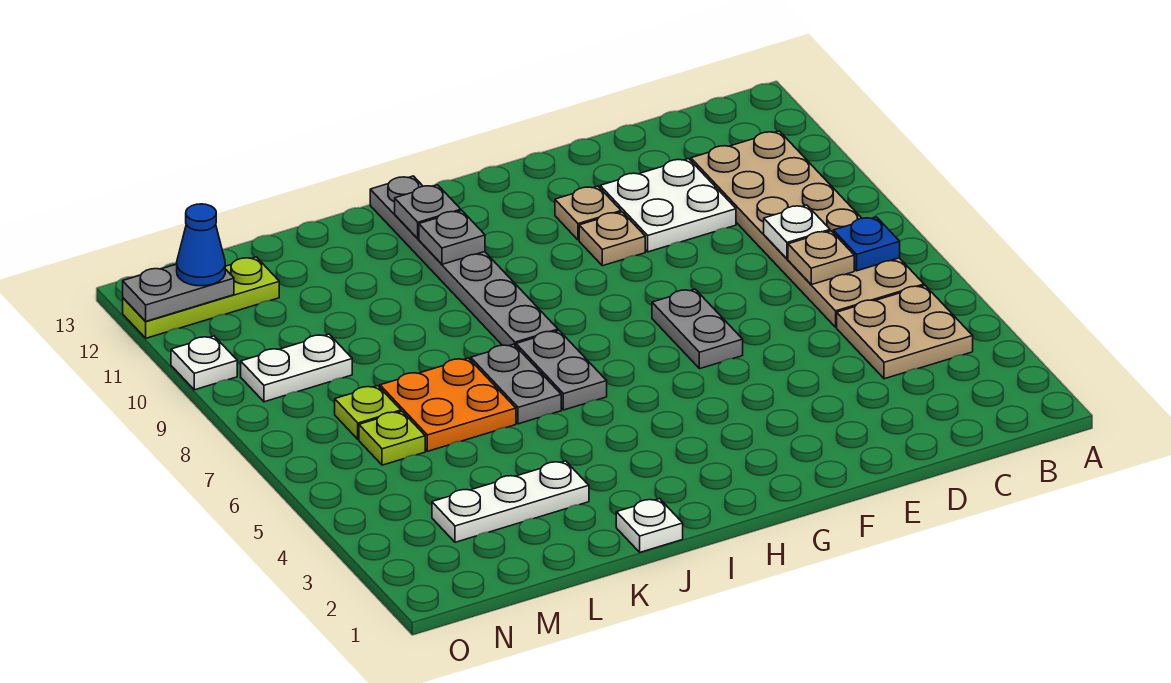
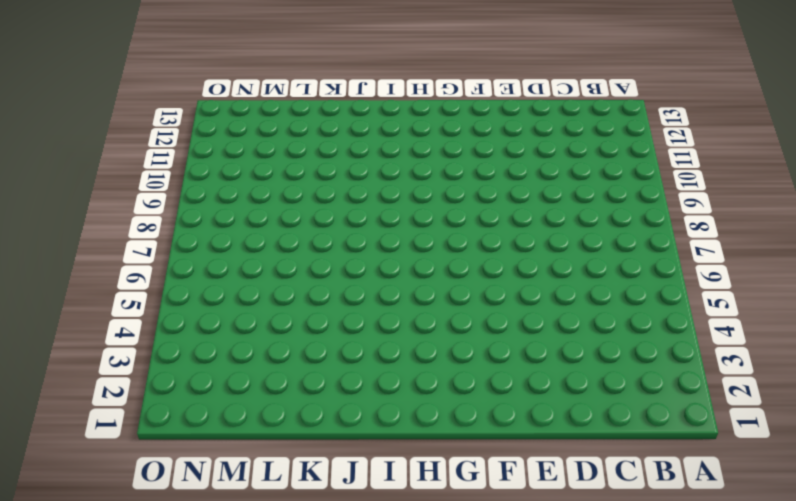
none -> tan 2x2 plate [837,286,973,379]
none -> tan 2x6 plate [691,131,924,327]
none -> white 2x2 plate [600,159,736,252]

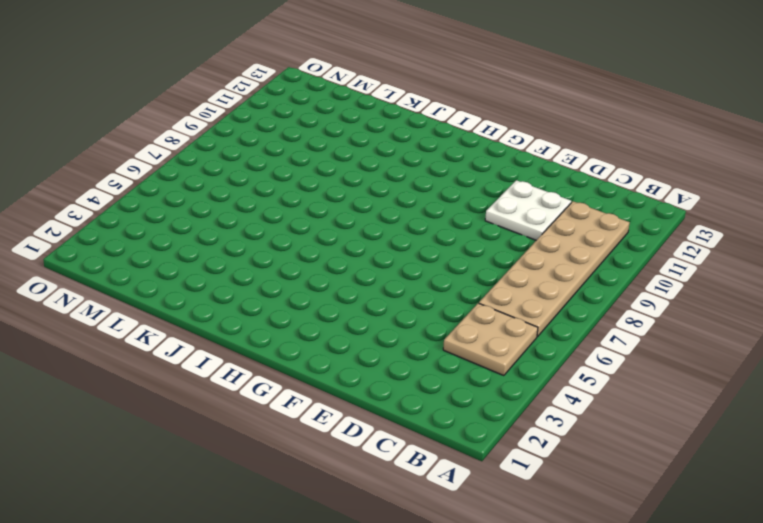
none -> grey 1x2 plate [652,289,743,369]
none -> tan 1x1 plate [579,212,645,266]
none -> tan 1x1 plate [555,186,621,240]

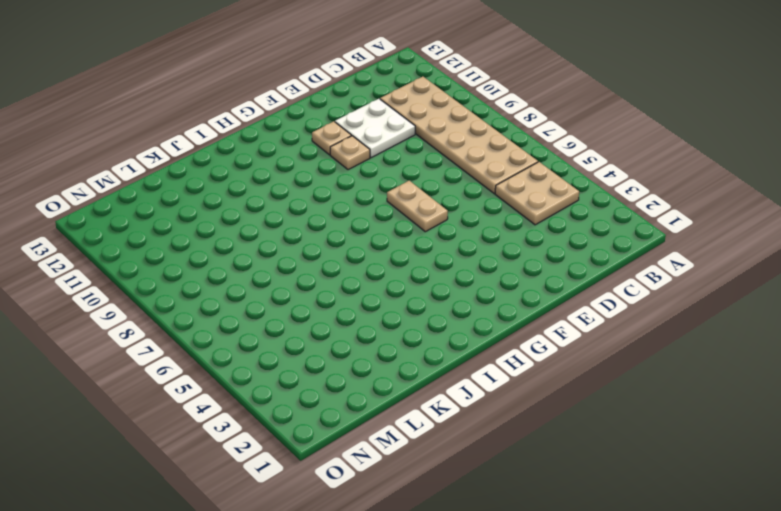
tan 1x2 plate [387,181,448,232] -> grey 1x2 plate [652,289,743,369]
none -> grey 1x2 plate [516,331,607,410]
none -> grey 1x6 plate [370,176,558,346]
none -> white 1x1 plate [616,499,683,552]

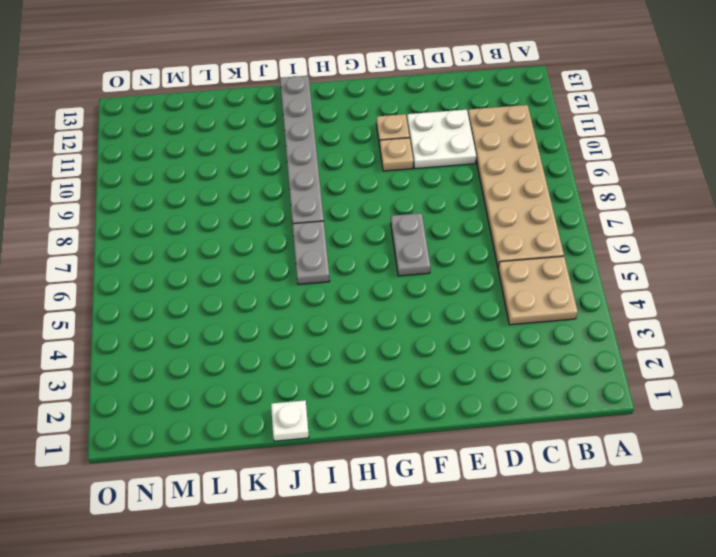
none -> grey 1x2 plate [471,344,561,424]
none -> white 1x3 plate [432,461,589,542]
none -> orange 2x2 plate [380,358,516,451]

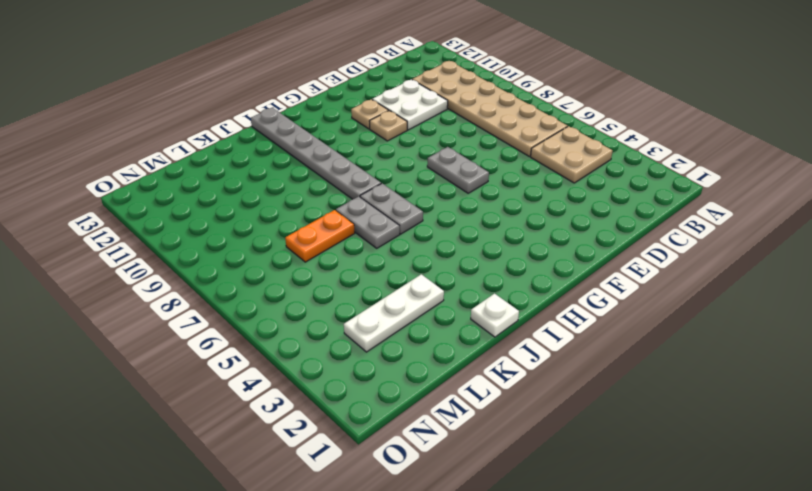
orange 1x2 plate [285,210,355,262] -> orange 2x2 plate [380,358,516,451]
none -> lime 1x1 plate [359,411,425,465]
none -> lime 1x1 plate [335,386,401,439]
none -> white 1x2 plate [241,334,352,402]

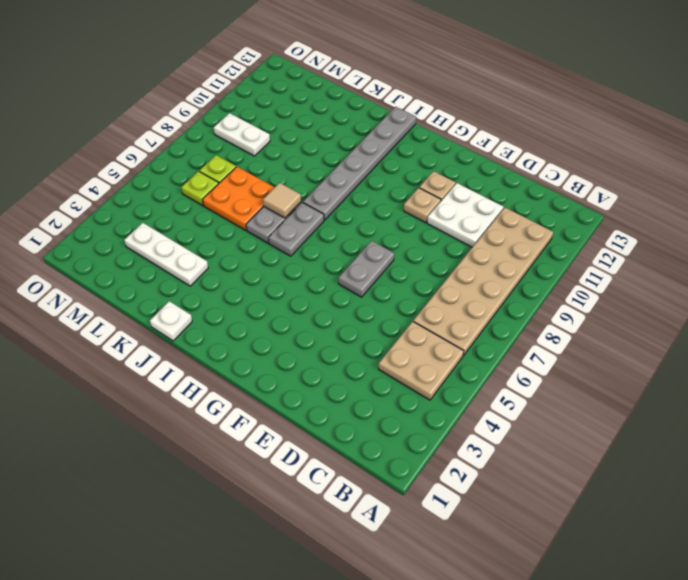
tan 1x1 tile [263,183,301,218] -> none
none -> lime 1x3 plate [123,257,279,338]
none -> white 1x1 plate [171,336,237,390]
none -> blue 1x1 plate [833,217,900,271]

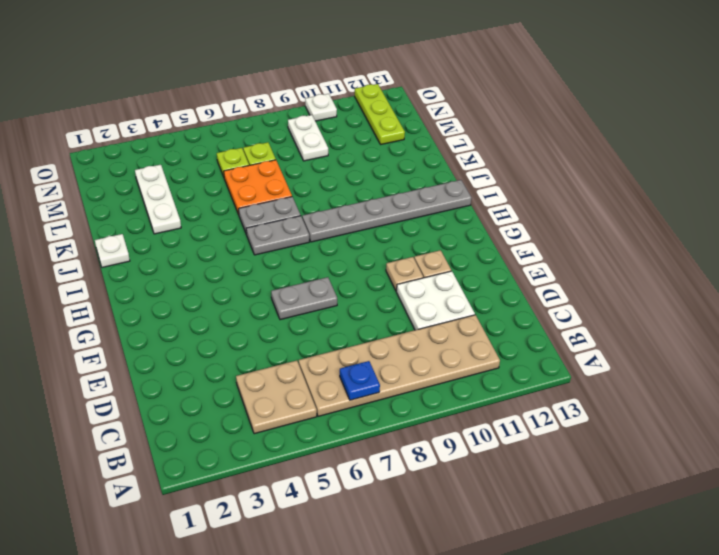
none -> tan 1x1 plate [788,231,854,285]
none -> white 1x1 plate [764,205,830,259]
none -> grey 1x1 plate [419,211,485,264]

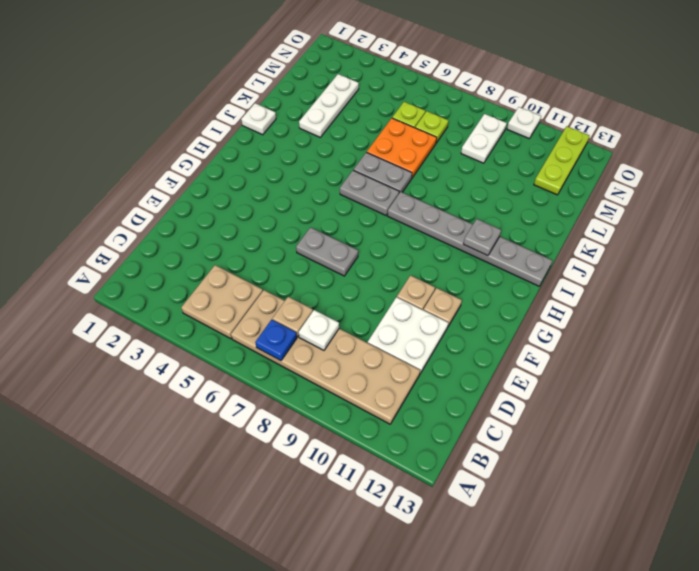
none -> grey 1x1 plate [395,185,461,239]
none -> grey 1x2 plate [123,264,234,321]
none -> blue 1x1 cone [177,204,225,286]

